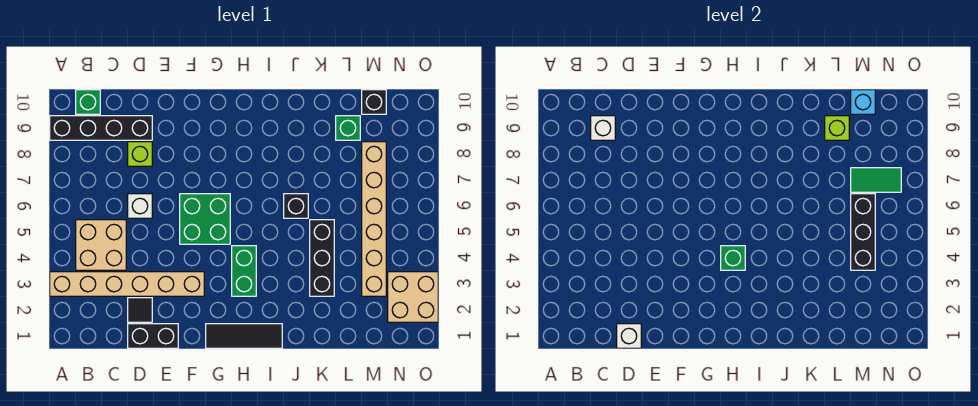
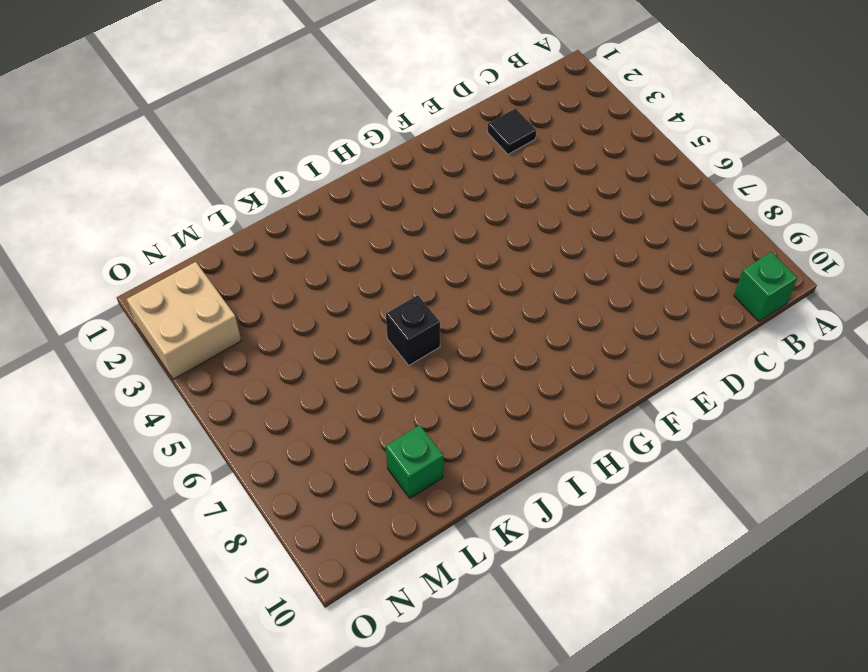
none -> tan 1x6 brick [50,272,204,296]
none -> black 1x4 brick [50,116,152,140]
none -> tan 2x2 brick [76,220,126,270]

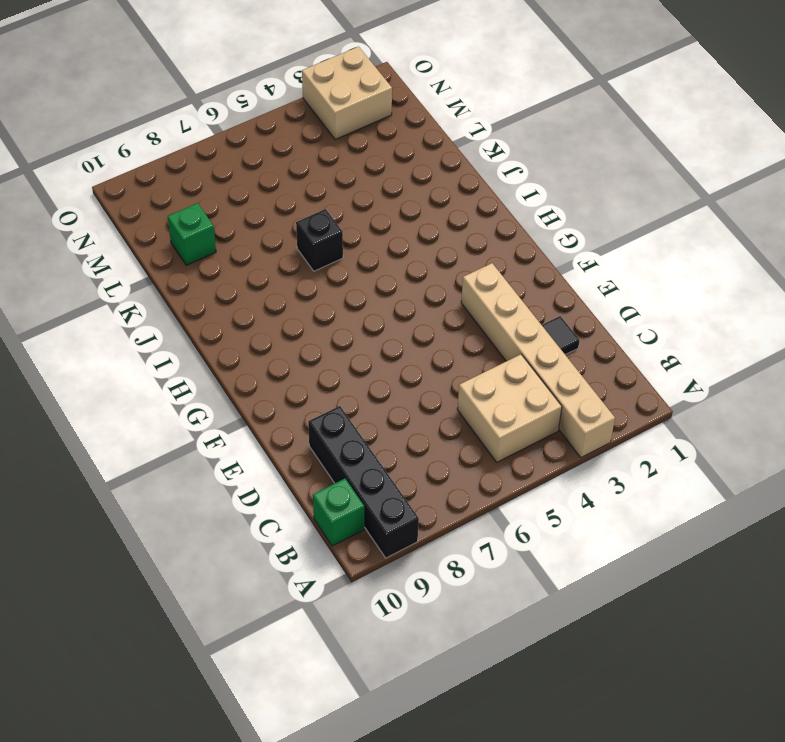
none -> black 1x2 brick [128,324,178,348]
none -> white 1x1 brick [128,194,152,218]
none -> lime 1x1 brick [128,142,152,166]

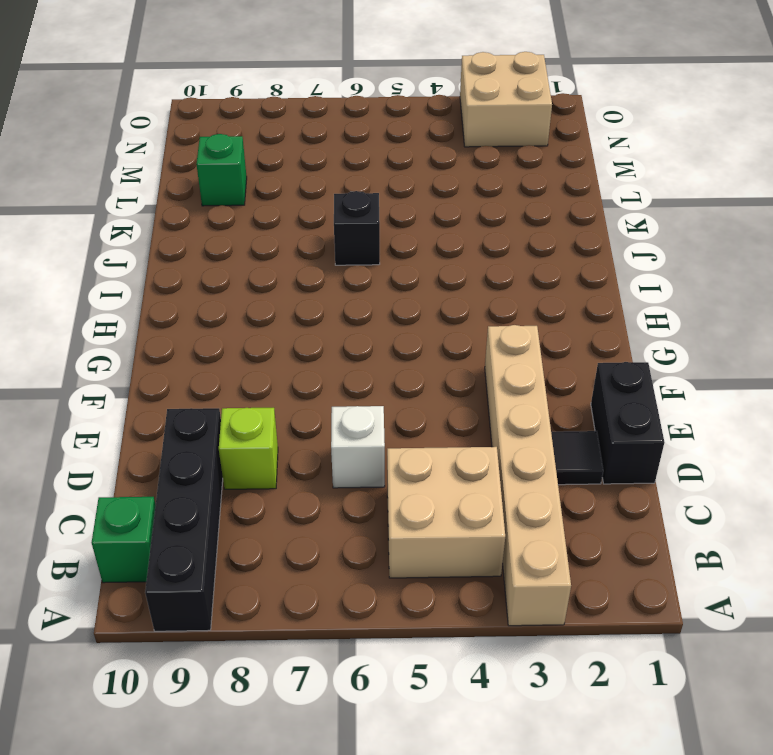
none -> green 2x2 brick [180,194,230,244]
none -> black 1x3 tile [206,324,282,348]
none -> green 1x2 brick [232,246,256,296]

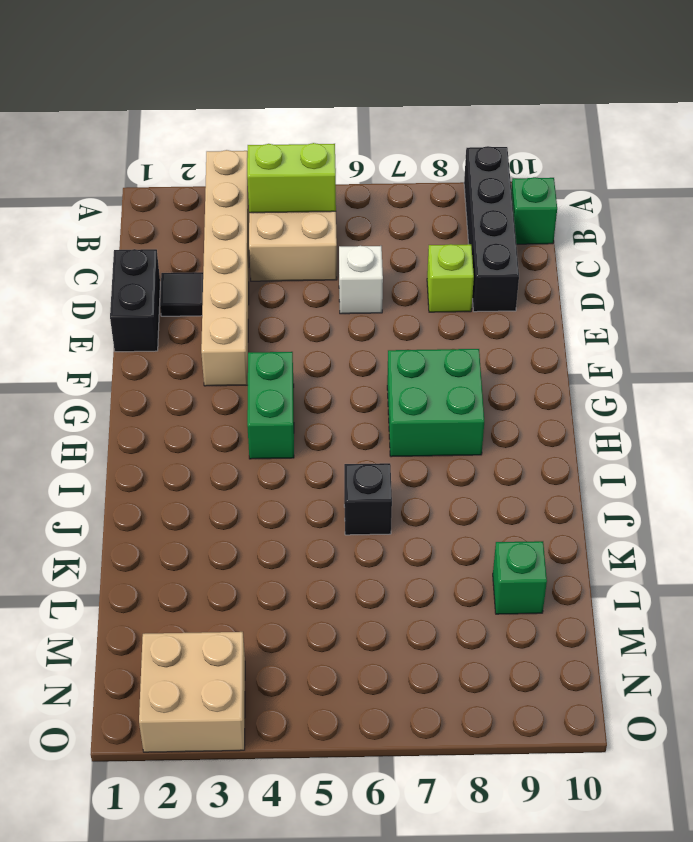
lime 1x2 brick [247,143,336,213] -> none
green 1x2 brick [247,352,294,459] -> green 1x2 brick turned to [232,246,256,296]
green 2x2 brick [387,349,484,457] -> green 2x2 brick moved to [180,194,230,244]
none -> black 1x3 tile [206,324,282,348]
none -> black 1x3 brick [310,220,334,296]
none -> tan 1x6 brick [362,142,386,296]

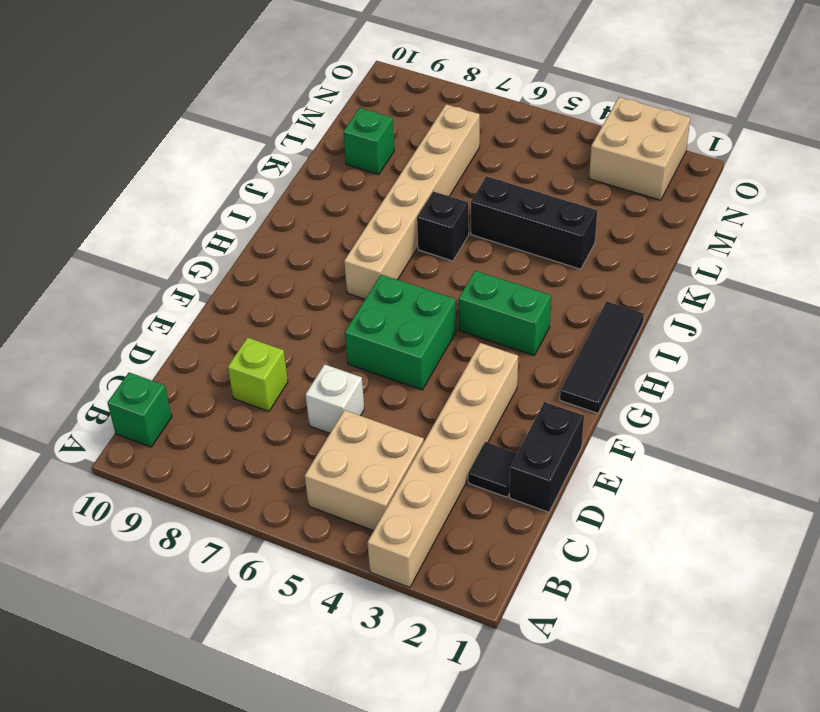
tan 1x6 brick [344,104,480,299] -> tan 1x6 brick turned to [362,142,386,296]
none -> black 1x4 brick [50,116,152,140]
none -> black 1x1 brick [362,90,386,114]
none -> white 1x1 brick [591,116,615,140]

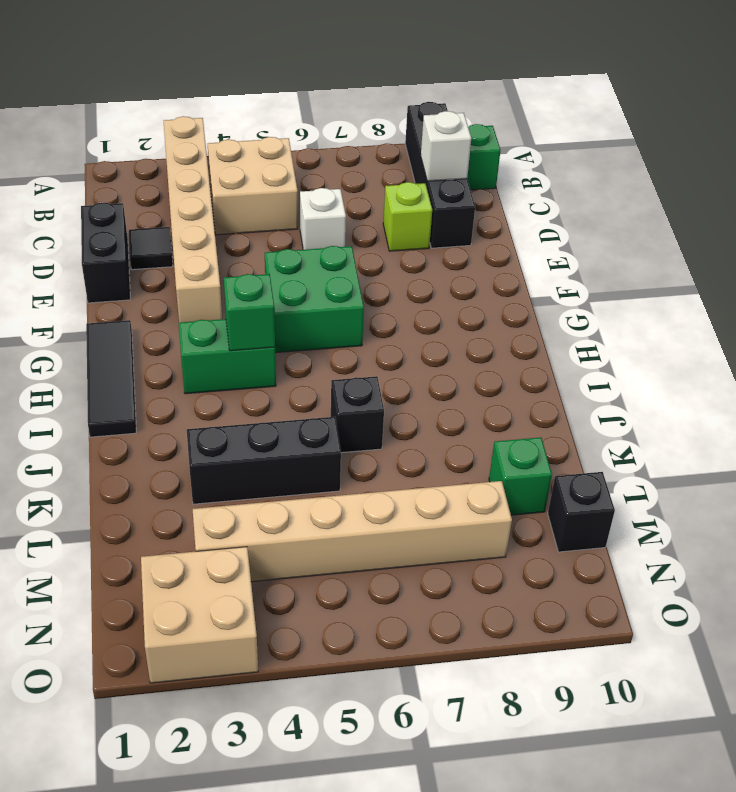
none -> white 1x1 brick [617,324,641,348]
none -> lime 1x1 brick [825,116,849,140]
none -> black 1x3 brick [851,194,875,270]

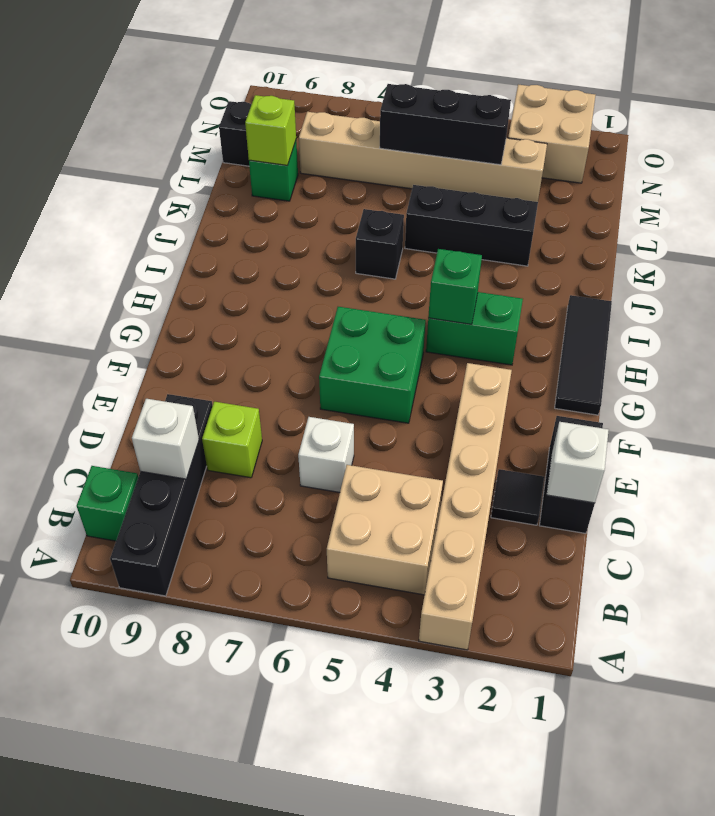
none -> green 1x2 tile [851,168,901,192]
none -> cyan 1x1 brick [851,90,875,114]

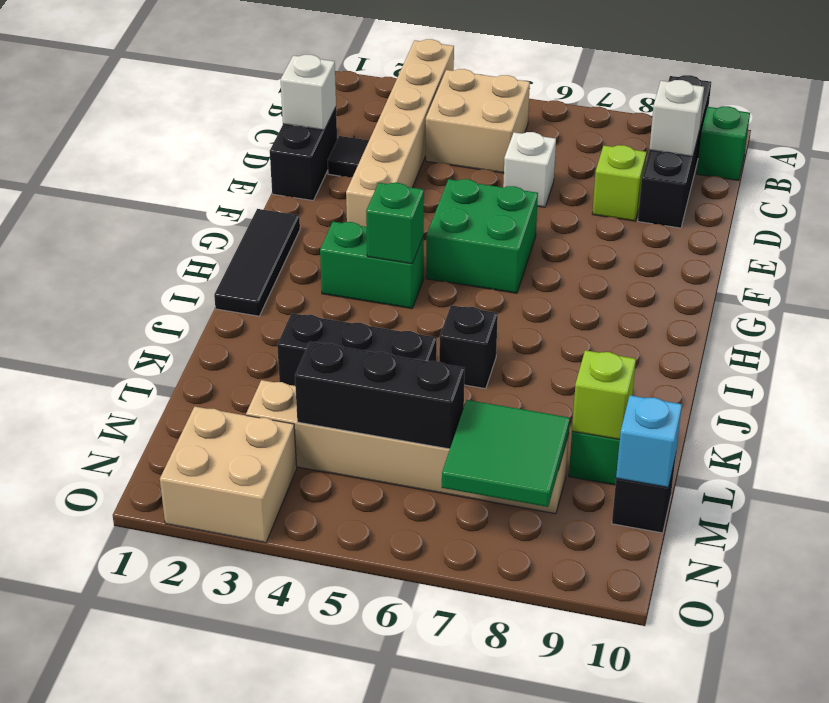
green 2x2 tile [442,400,570,507] -> green 1x2 tile [851,168,901,192]

